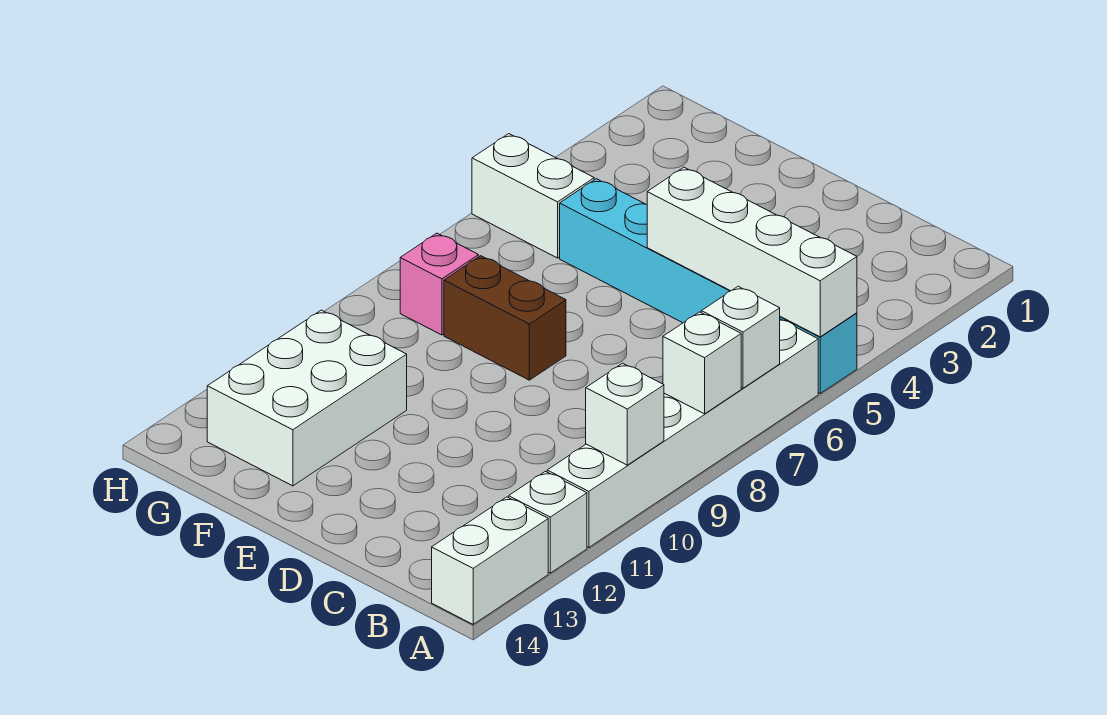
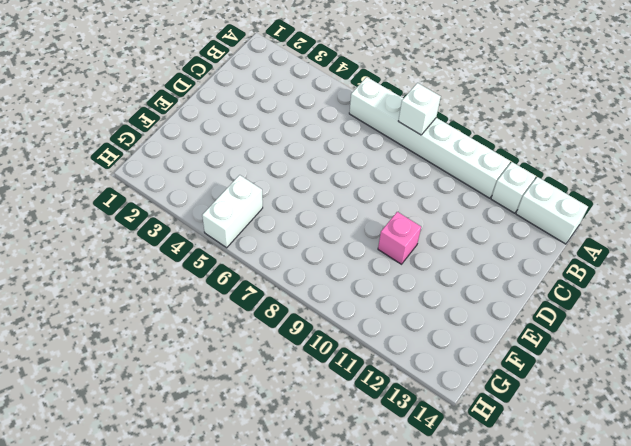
pink 1x1 brick [378,212,421,264] -> pink 1x1 brick moved to [400,233,479,335]
none -> cyan 1x6 brick [560,179,857,393]
none -> brown 1x2 brick [444,256,566,380]
none -> white 2x3 brick [207,310,407,486]

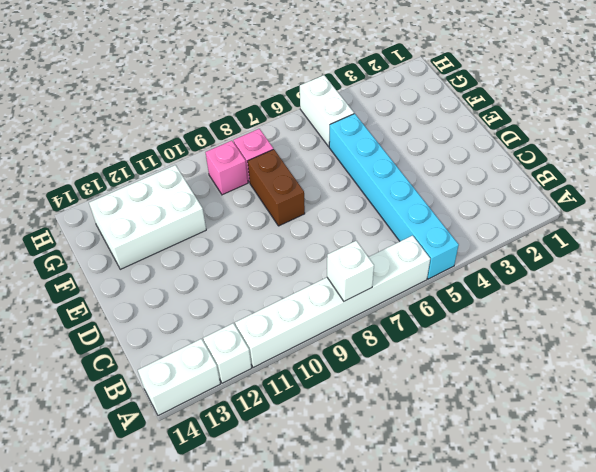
pink 1x1 brick [206,141,248,195] -> none
none -> white 1x4 brick [647,167,857,337]
none -> white 1x1 brick [701,286,780,388]
none -> white 1x1 brick [586,363,664,465]

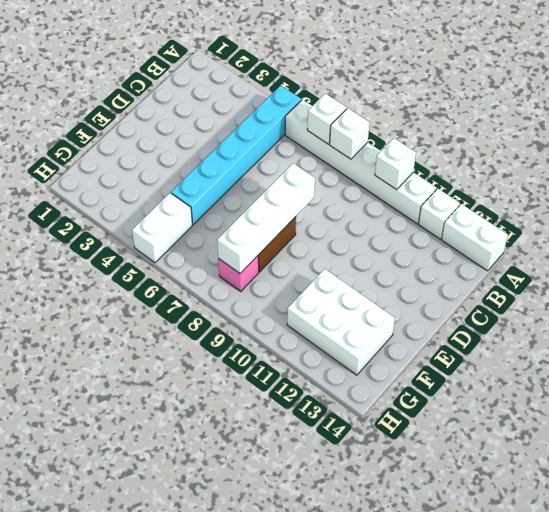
white 1x4 brick [217,163,315,273] -> white 1x4 brick moved to [647,167,857,337]

